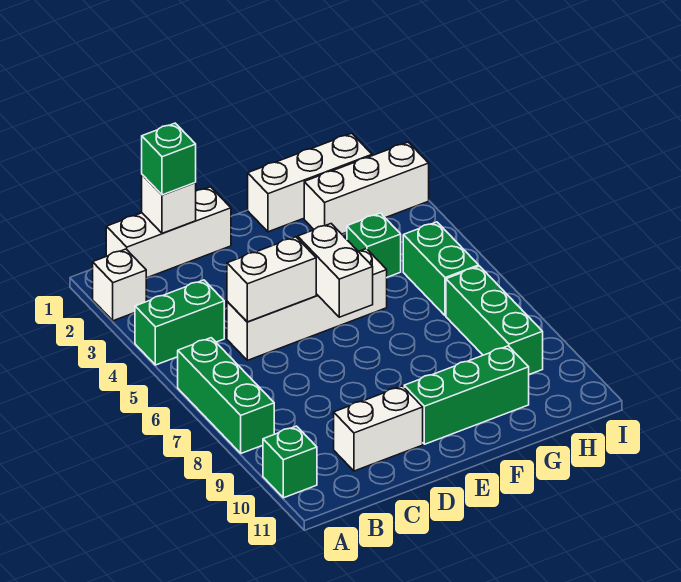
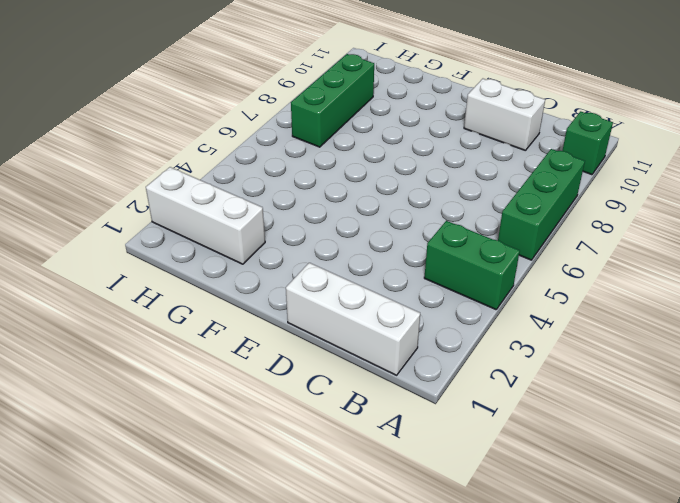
none -> white 1x1 brick [93,249,146,321]
none -> white 1x4 brick [227,249,387,360]
none -> green 1x3 brick [404,346,529,444]

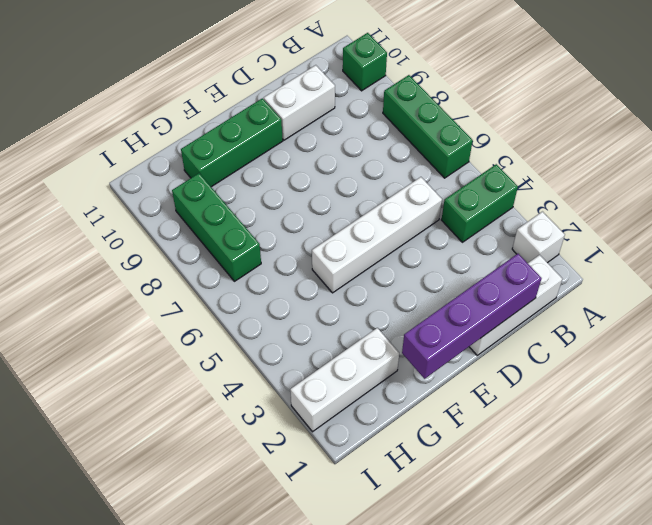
purple 1x4 brick [402,254,541,379] -> white 1x1 brick [142,175,196,234]
none -> white 1x3 brick [248,133,372,232]
none -> green 1x1 brick [347,213,401,277]
none -> green 1x2 brick [403,222,479,316]

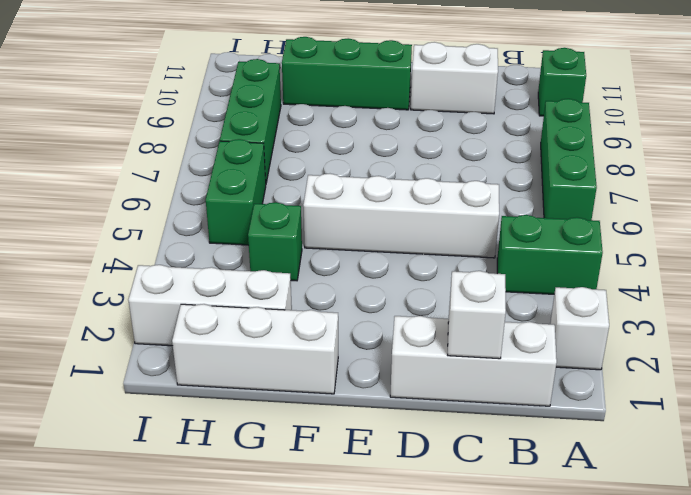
none -> white 1x2 brick [227,237,316,322]
none -> white 1x2 brick [298,224,373,317]
none -> green 1x1 brick [142,123,196,195]

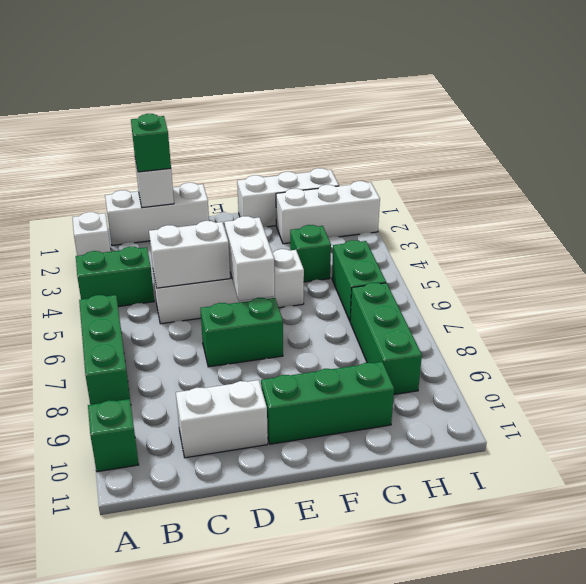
green 1x2 brick [200,298,283,367] -> none

